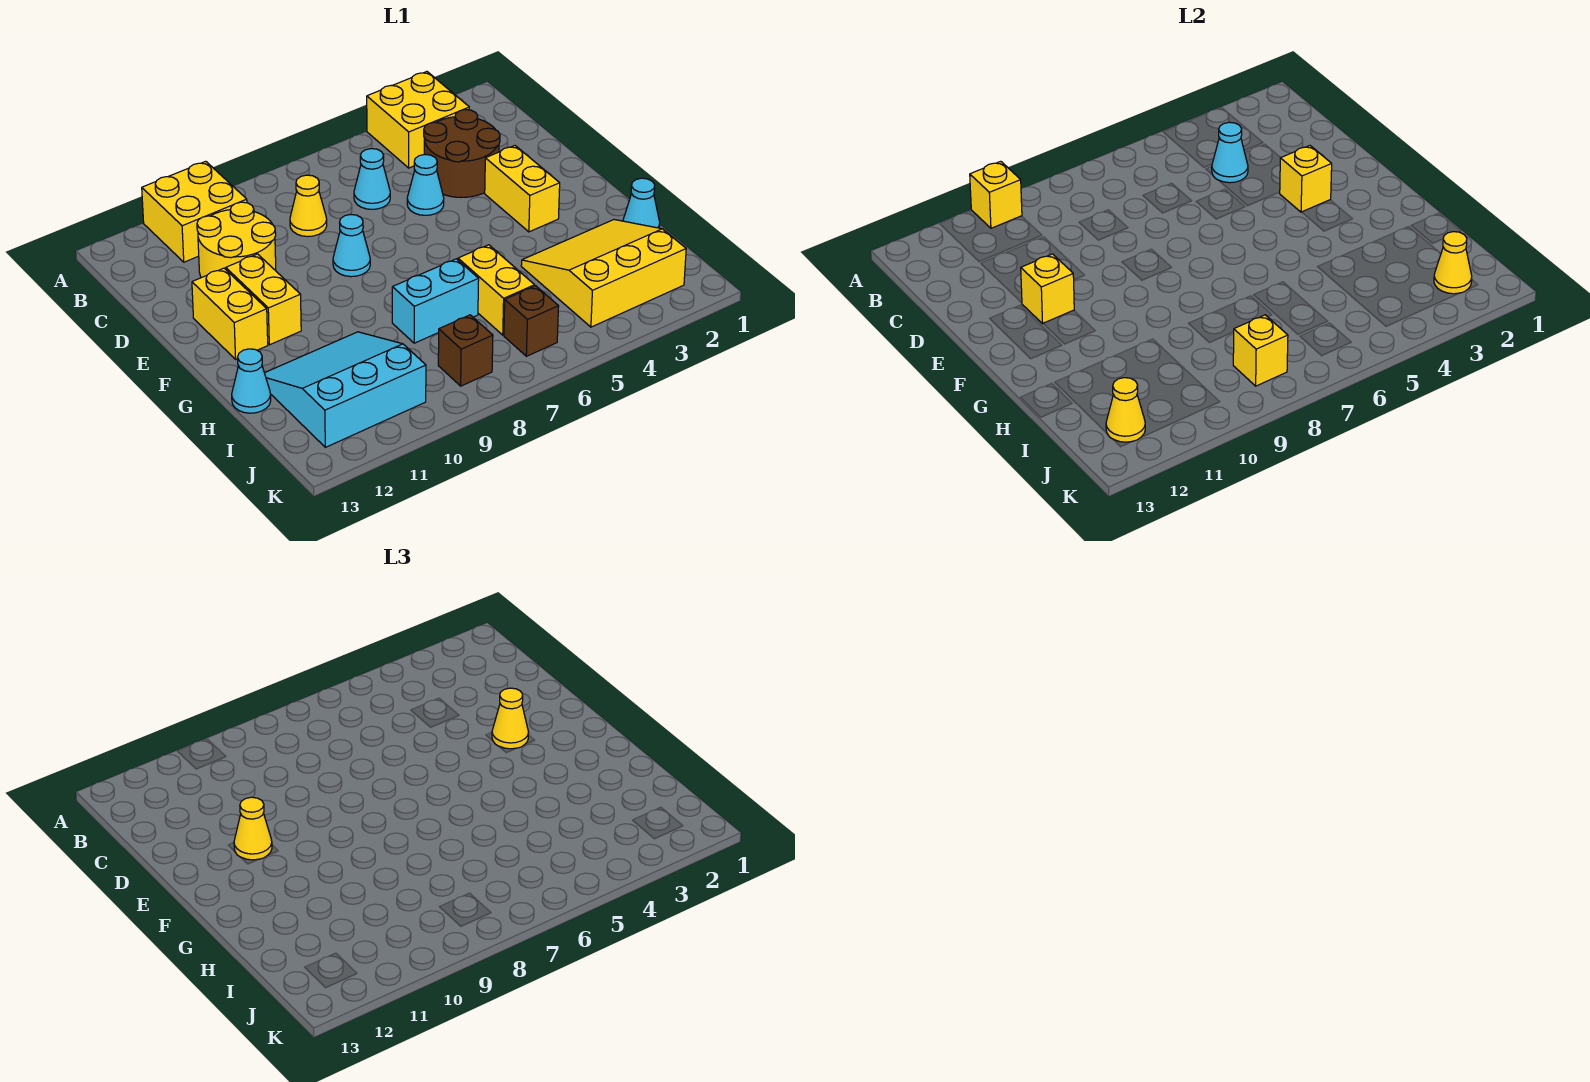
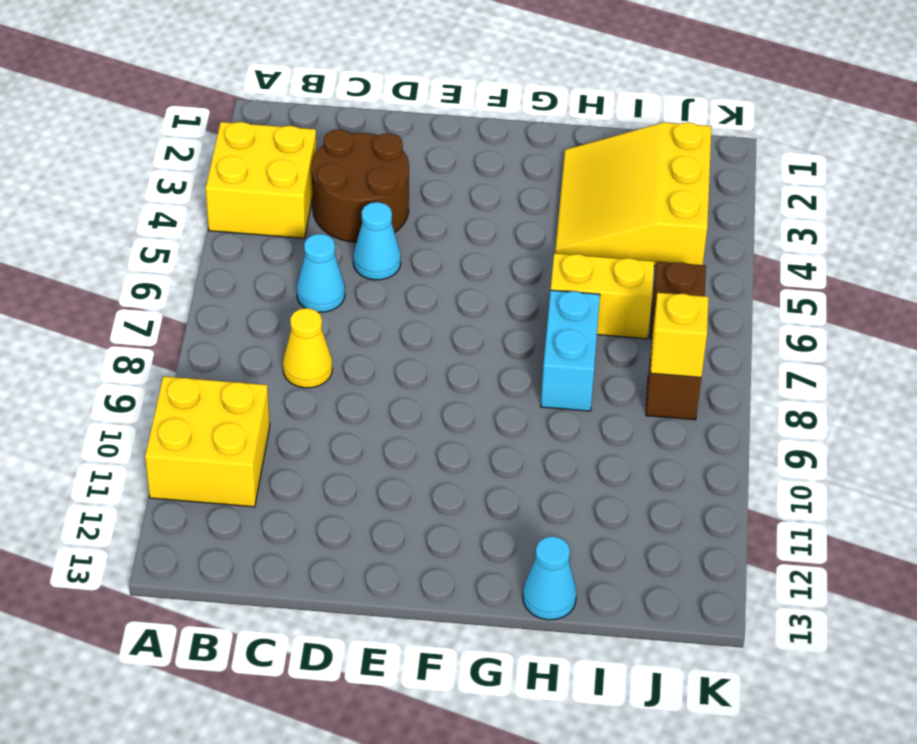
none -> yellow 2x2 round brick [197,202,276,278]
none -> yellow 1x2 brick [485,146,560,232]
none -> cyan 1x1 cone [333,215,370,277]

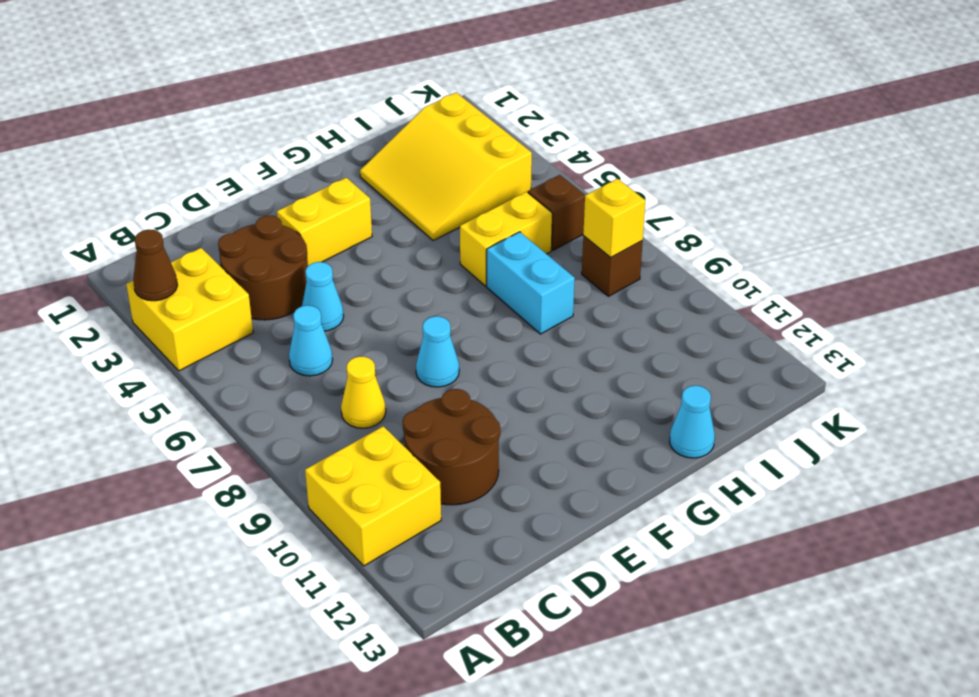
brown 1x1 cone [133,229,178,301] -> none
brown 2x2 round brick [403,389,500,505] -> yellow 2x2 round brick [197,202,276,278]
none -> yellow 1x2 brick [226,254,301,345]
none -> yellow 1x2 brick [192,268,268,359]
none -> cyan 1x1 cone [623,178,660,228]

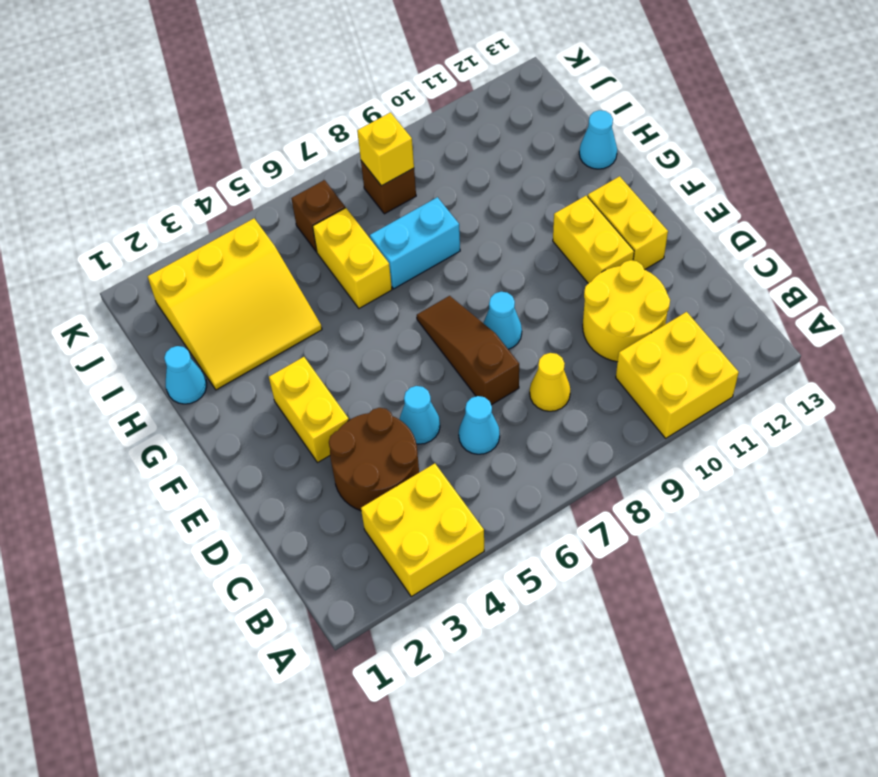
brown 1x3 slope [417,296,519,405] -> none
none -> cyan 3x3 slope [265,332,426,447]
none -> yellow 1x1 brick [970,161,1022,228]
none -> cyan 1x1 cone [1212,122,1248,183]

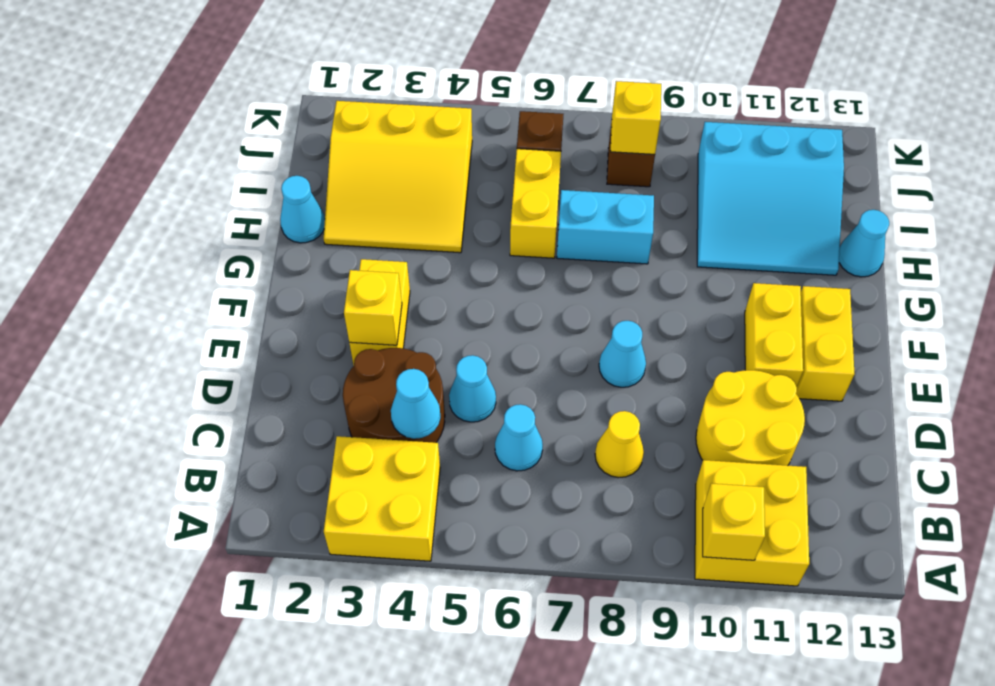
none -> yellow 1x1 brick [1021,254,1074,324]
none -> yellow 1x1 cone [1434,232,1472,294]
none -> yellow 1x1 cone [1106,378,1145,442]

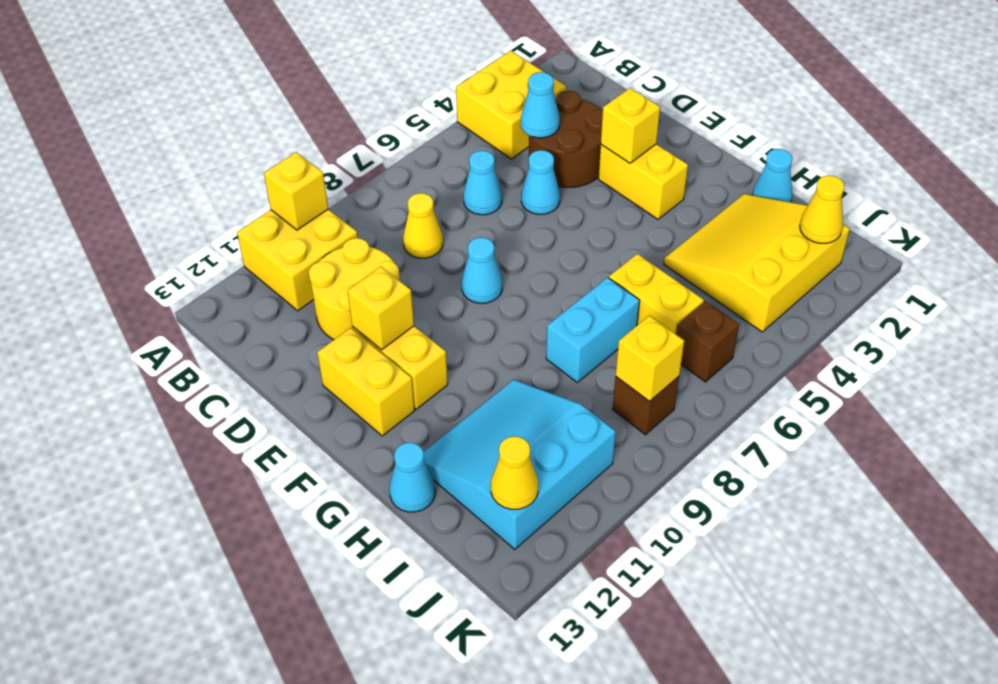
none -> yellow 1x1 cone [492,688,529,749]
none -> yellow 1x1 cone [234,797,272,860]

